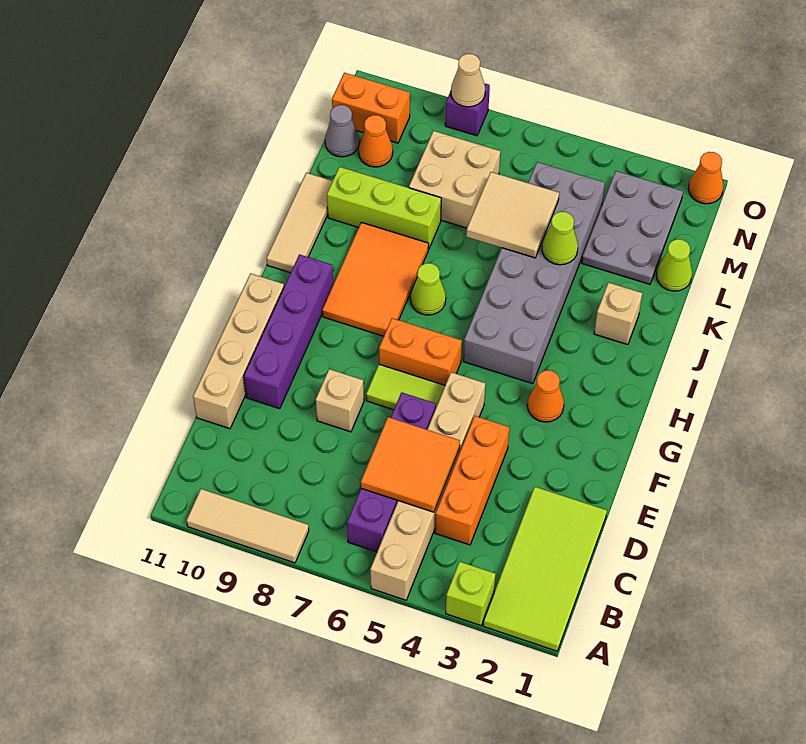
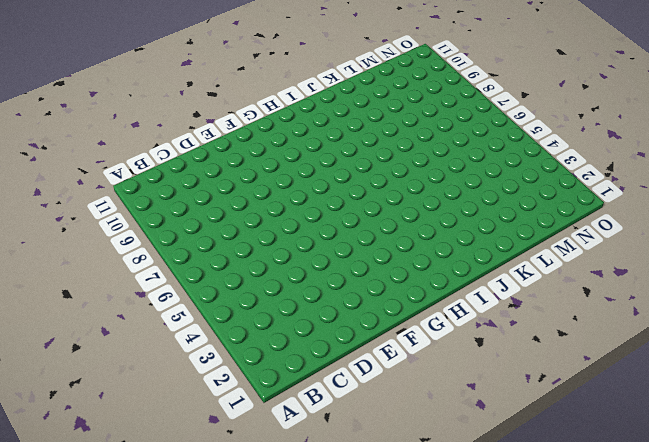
none -> lime 2x4 tile [483,487,607,651]
none -> lime 1x1 brick [446,562,495,626]
none -> tan 1x6 brick [370,372,485,600]
none -> tan 1x3 tile [187,489,309,563]

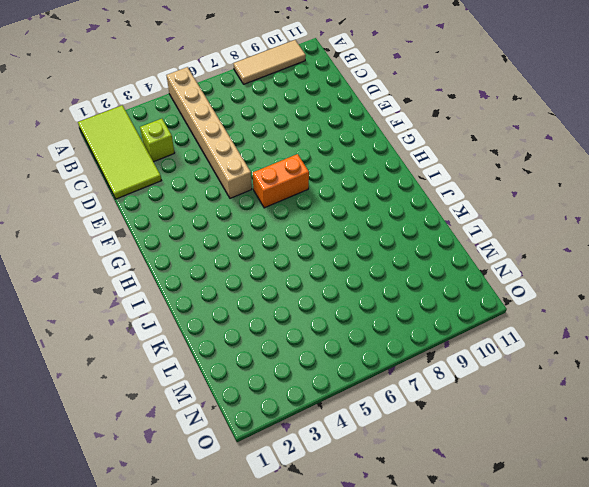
lime 1x1 brick [140,119,174,162] -> lime 1x1 brick moved to [446,562,495,626]
none -> purple 1x4 brick [347,392,436,552]
none -> orange 1x3 brick [435,416,510,545]
none -> tan 1x4 brick [193,274,284,429]
none -> tan 1x1 brick [316,369,364,432]

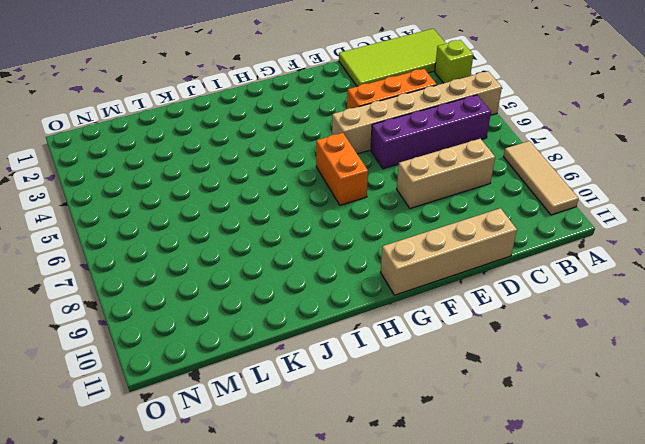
tan 1x3 brick [397,139,495,208] -> tan 1x1 brick [316,369,364,432]
none -> purple 1x4 brick [244,254,333,409]
none -> lime 1x2 tile [366,364,445,410]
none -> orange 1x1 cone [527,370,564,422]
none -> grey 2x6 brick [463,162,605,384]

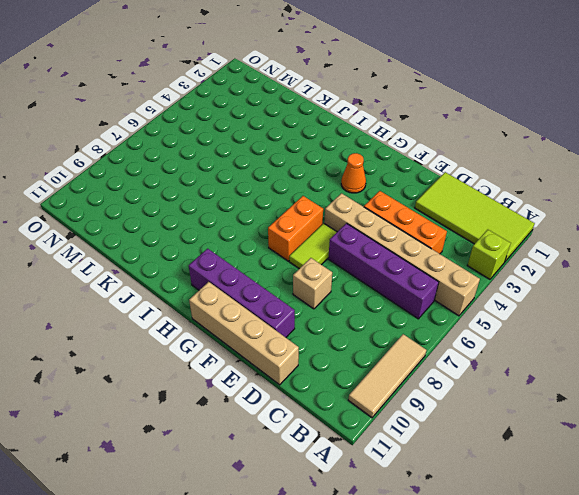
none -> grey 2x6 brick [463,162,605,384]
none -> orange 2x3 tile [322,222,429,336]
none -> lime 1x1 cone [410,263,446,315]
none -> tan 1x3 tile [267,173,333,273]

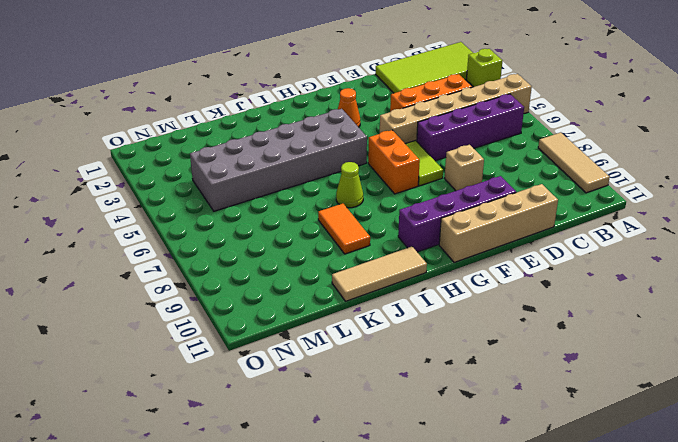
orange 1x2 tile [318,204,370,254] -> orange 2x3 tile [322,222,429,336]
none -> tan 1x1 brick [594,282,642,345]
none -> lime 1x3 brick [327,167,441,249]
none -> lime 1x1 cone [656,239,692,291]
none -> grey 2x3 plate [582,171,683,284]

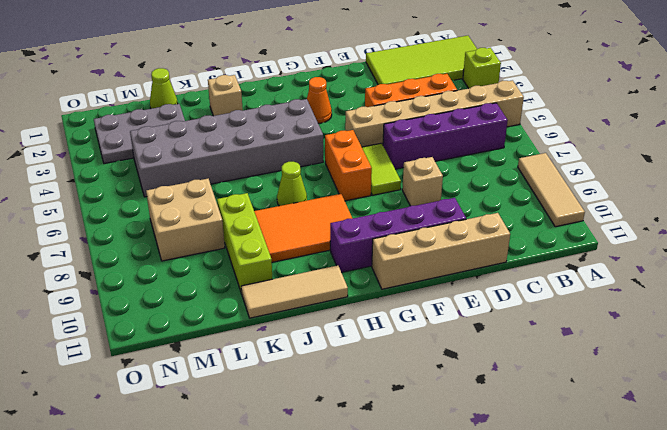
none -> orange 1x1 cone [359,115,393,167]
none -> grey 1x1 cone [325,105,359,157]
none -> orange 1x2 brick [332,73,410,143]
none -> orange 1x1 cone [688,152,724,204]

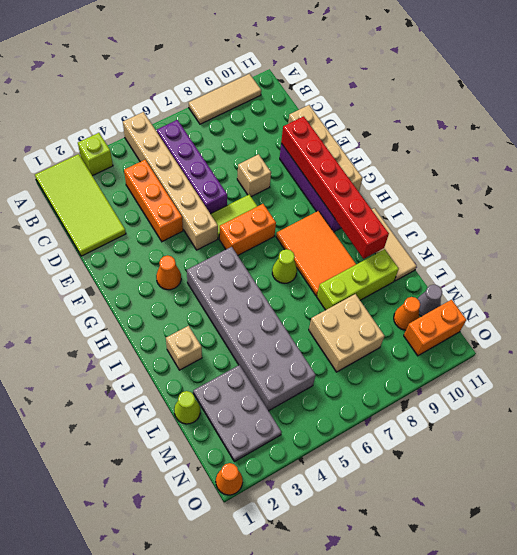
red 1x6 brick [281,116,389,259] -> none
none -> purple 1x1 brick [445,83,490,136]
none -> orange 2x2 tile [361,417,460,512]
none -> lime 1x1 cone [542,212,578,265]
none -> tan 2x2 tile [466,172,559,258]

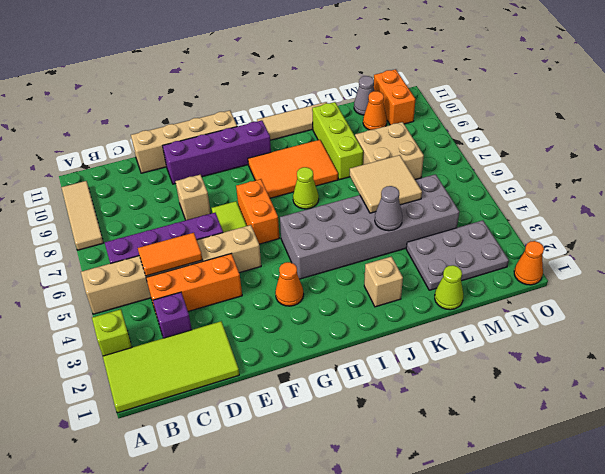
purple 1x1 brick [153,292,192,338] -> purple 1x1 brick moved to [445,83,490,136]
orange 1x2 tile [138,233,202,276] -> orange 2x2 tile [361,417,460,512]
grey 1x1 cone [375,186,402,231] -> lime 1x1 cone [542,212,578,265]
none -> tan 1x1 cone [451,54,485,107]

